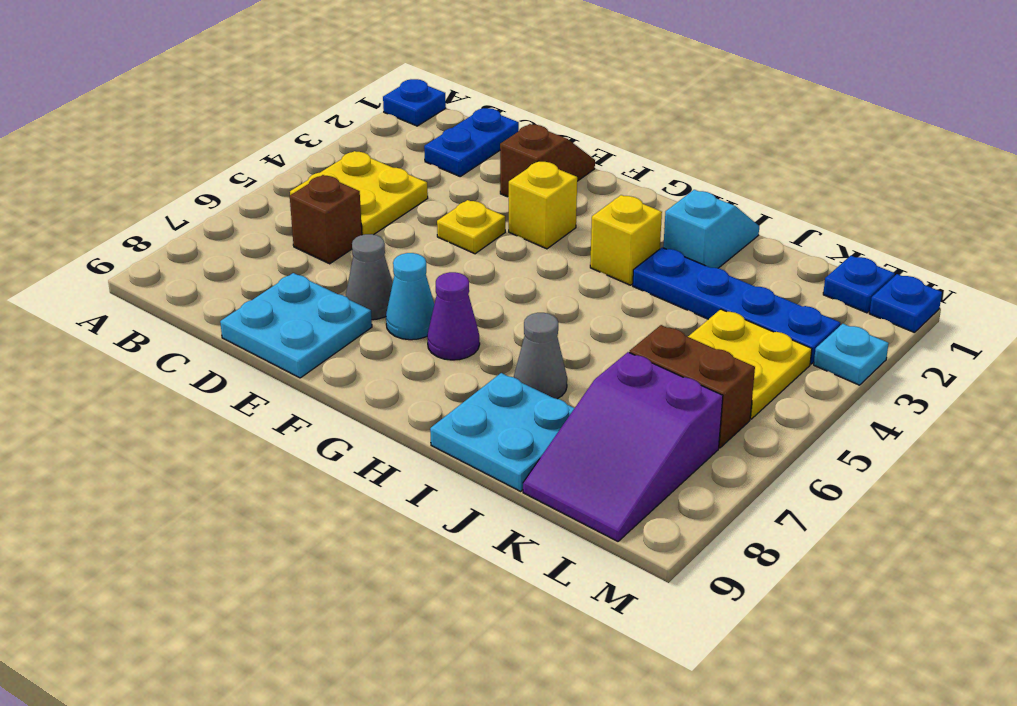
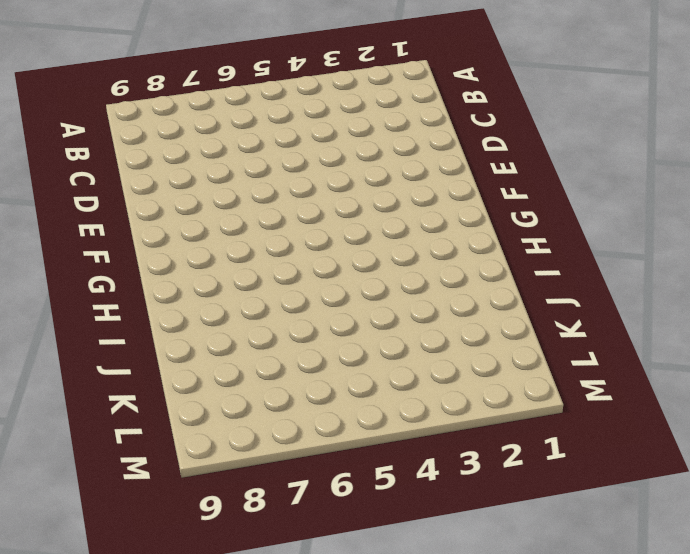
none -> blue 1x1 plate [383,79,446,126]
none -> yellow 2x2 plate [290,151,428,235]
none -> blue 1x2 plate [424,108,519,176]

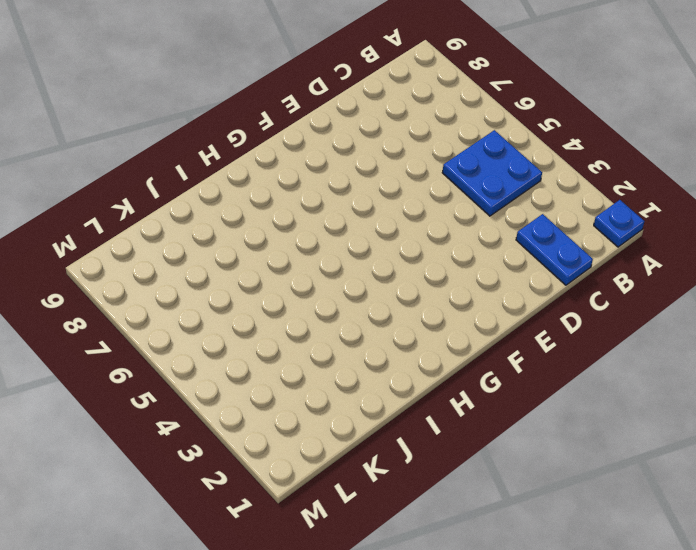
blue 2x2 plate [442,130,542,216] -> yellow 2x2 plate [290,151,428,235]
none -> brown 1x1 brick [290,175,362,264]
none -> cyan 2x2 plate [220,273,372,378]
none -> brown 1x2 slope [500,124,595,197]

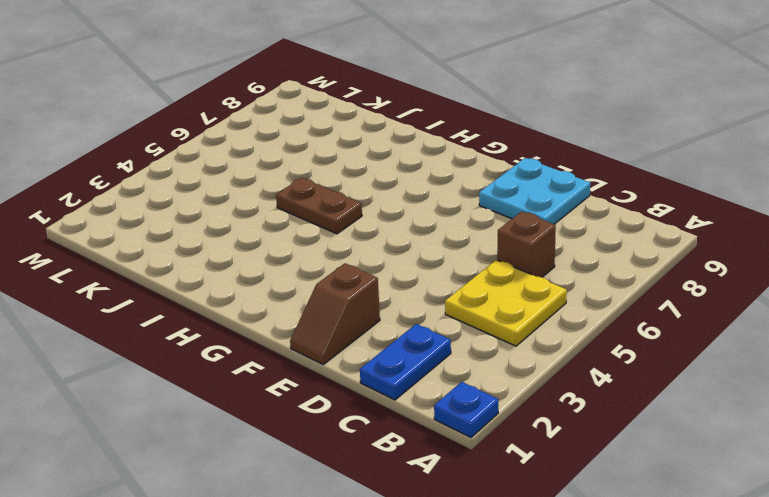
brown 1x2 plate [276,178,362,234] -> none
none -> yellow 1x1 plate [437,200,505,254]
none -> grey 1x1 cone [346,234,393,320]
none -> yellow 1x1 brick [509,161,577,249]

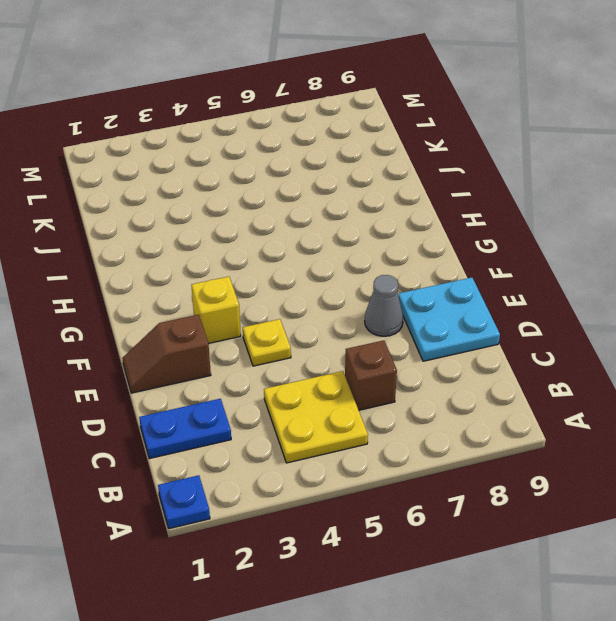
none -> cyan 1x1 cone [386,253,434,340]
none -> purple 1x1 cone [427,272,480,360]
none -> yellow 1x1 brick [590,195,662,285]

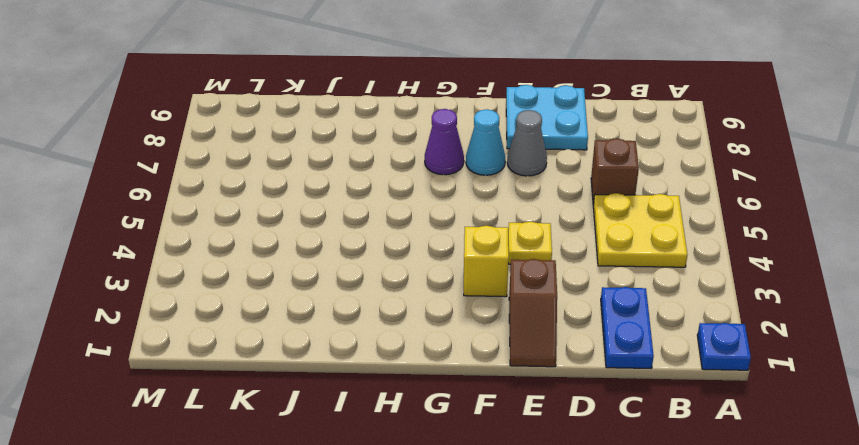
none -> yellow 1x1 brick [590,195,662,285]
none -> cyan 1x2 slope [663,190,759,268]
none -> blue 1x4 plate [633,248,840,364]

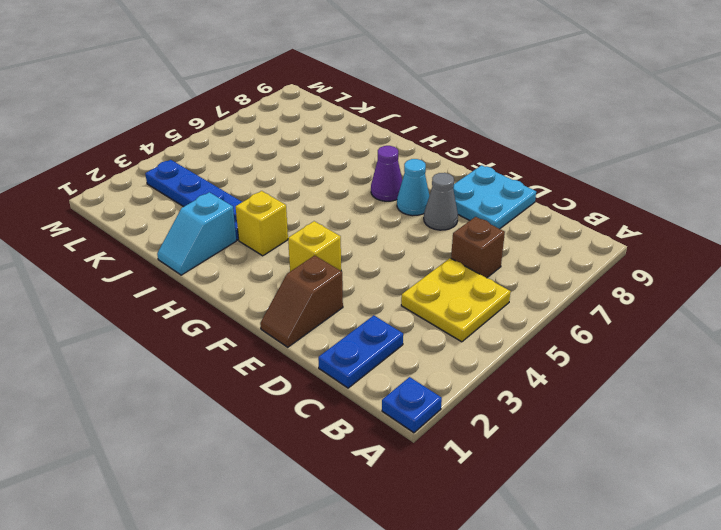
none -> yellow 1x1 plate [437,200,505,254]
none -> grey 1x1 cone [514,313,567,399]
none -> cyan 2x2 plate [430,373,574,491]

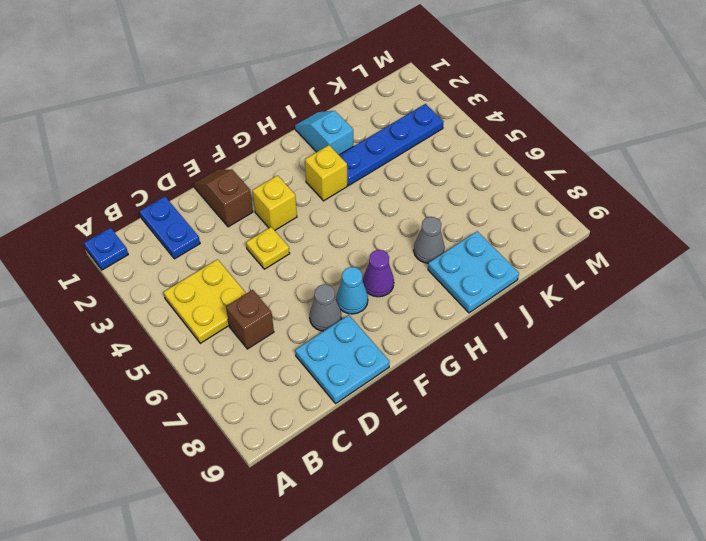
none -> yellow 2x2 plate [688,309,812,419]
none -> brown 1x2 brick [629,325,755,448]
none -> purple 2x3 slope [523,352,723,541]

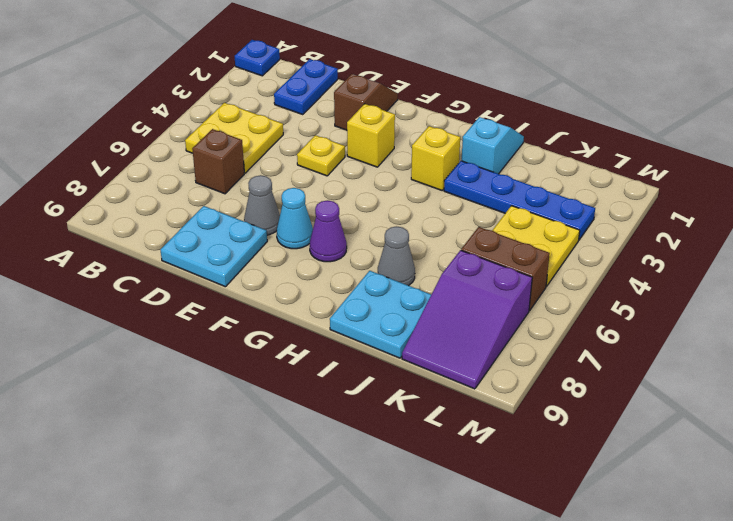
none -> blue 1x1 plate [823,256,895,313]
none -> blue 1x1 plate [869,274,942,333]
none -> cyan 1x1 plate [814,324,889,385]

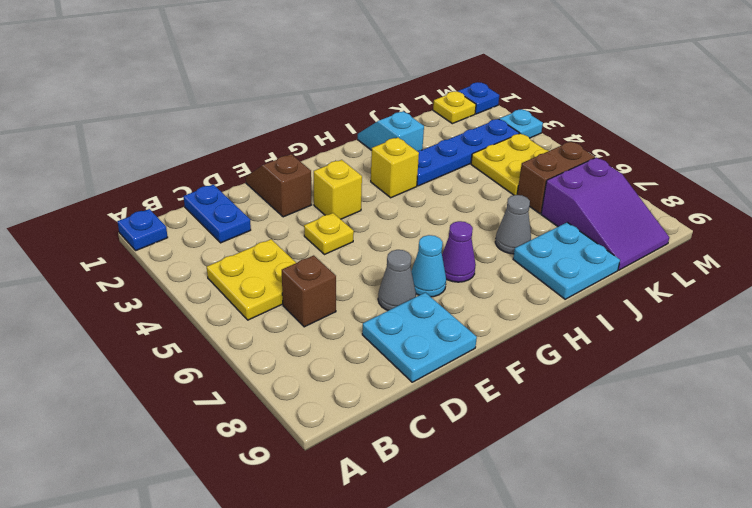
yellow 1x1 plate [433,91,476,124] -> blue 1x1 plate [823,256,895,313]

